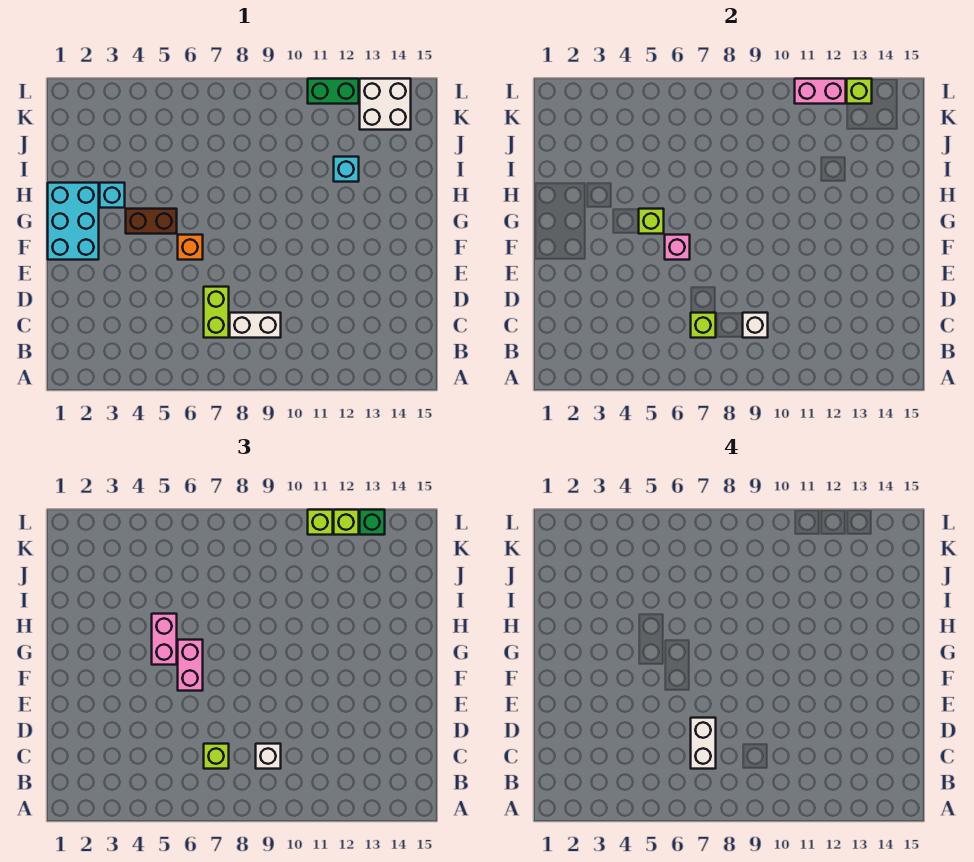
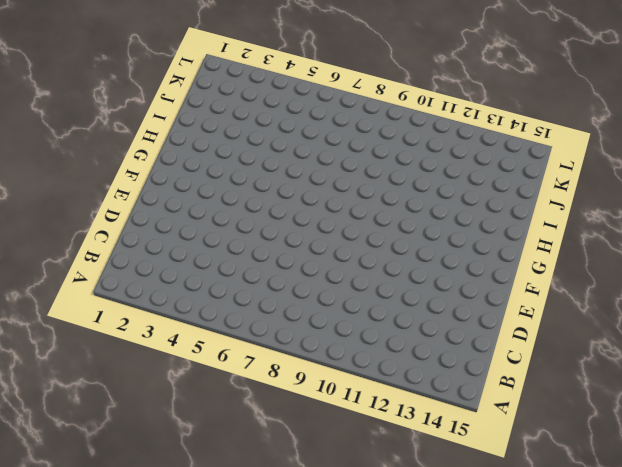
none -> lime 1x2 brick [204,287,229,338]
none -> white 1x2 brick [230,313,281,338]
none -> cyan 2x3 brick [48,183,99,260]

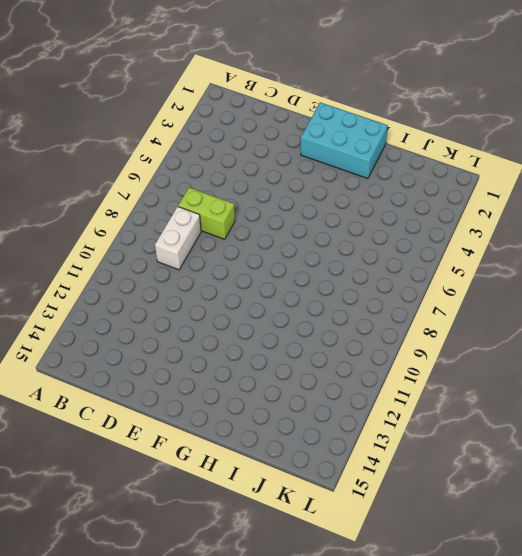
none -> orange 1x1 brick [178,235,203,260]
none -> brown 1x2 brick [126,209,177,234]
none -> cyan 1x1 brick [100,183,125,208]

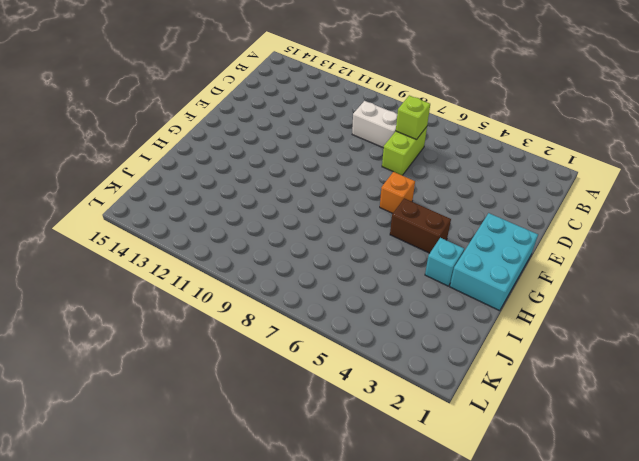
none -> cyan 1x1 brick [334,157,359,182]
none -> white 2x2 brick [360,79,411,130]
none -> green 1x2 brick [308,79,359,104]

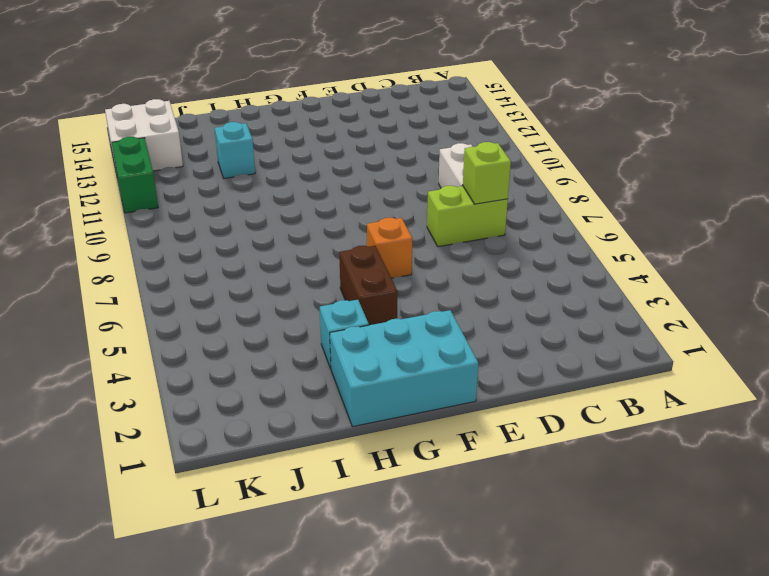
none -> white 1x1 brick [743,313,768,338]
none -> pink 1x1 brick [665,235,690,260]
none -> lime 1x1 brick [639,209,664,234]

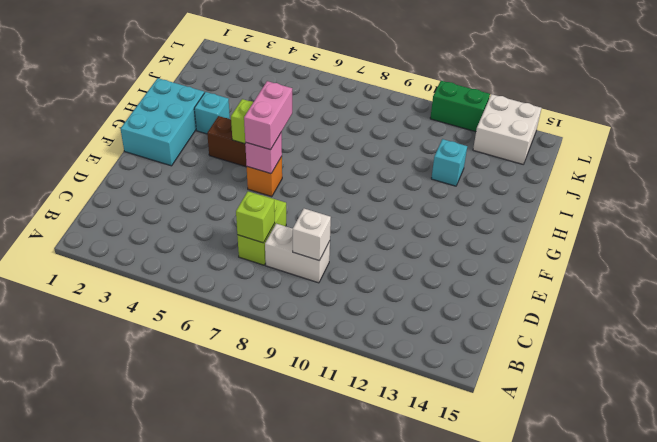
none -> pink 1x2 brick [795,79,846,104]
none -> lime 1x1 brick [847,79,872,104]
none -> lime 1x1 brick [204,744,229,769]

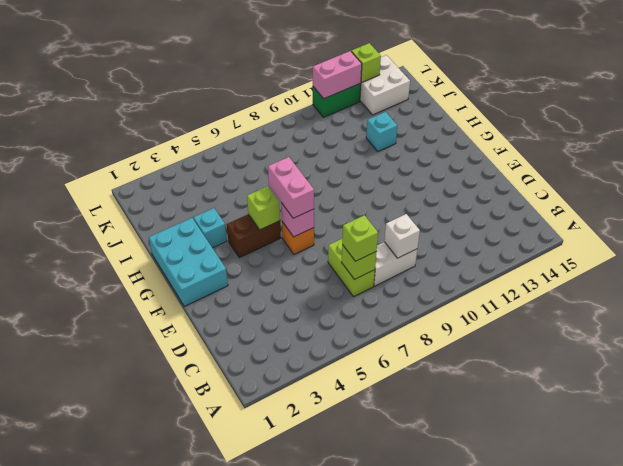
none -> white 1x1 brick [256,744,281,769]
none -> pink 1x2 brick [152,614,177,665]
none -> lime 1x1 brick [308,510,333,535]

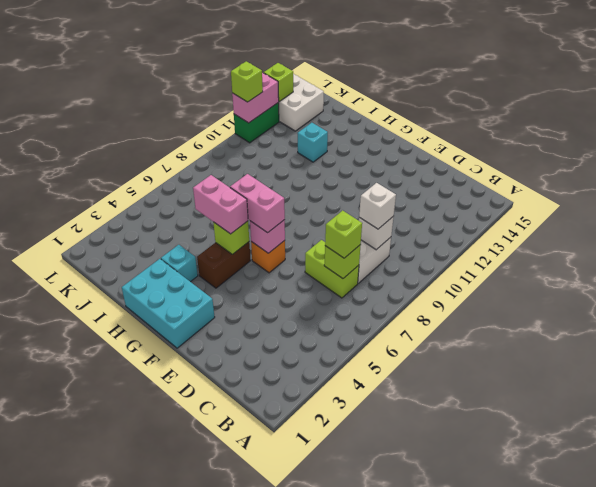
none -> lime 1x1 brick [334,510,359,535]
none -> green 1x1 brick [360,510,385,535]
none -> white 1x2 brick [691,718,716,769]

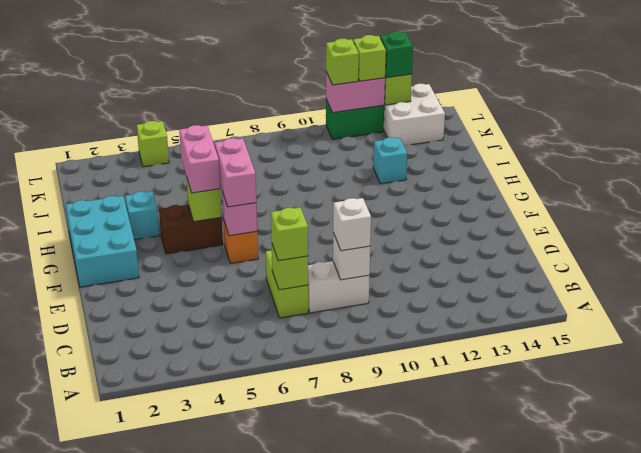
lime 1x1 brick [137,121,169,167] -> none
none -> white 1x2 brick [691,718,716,769]

